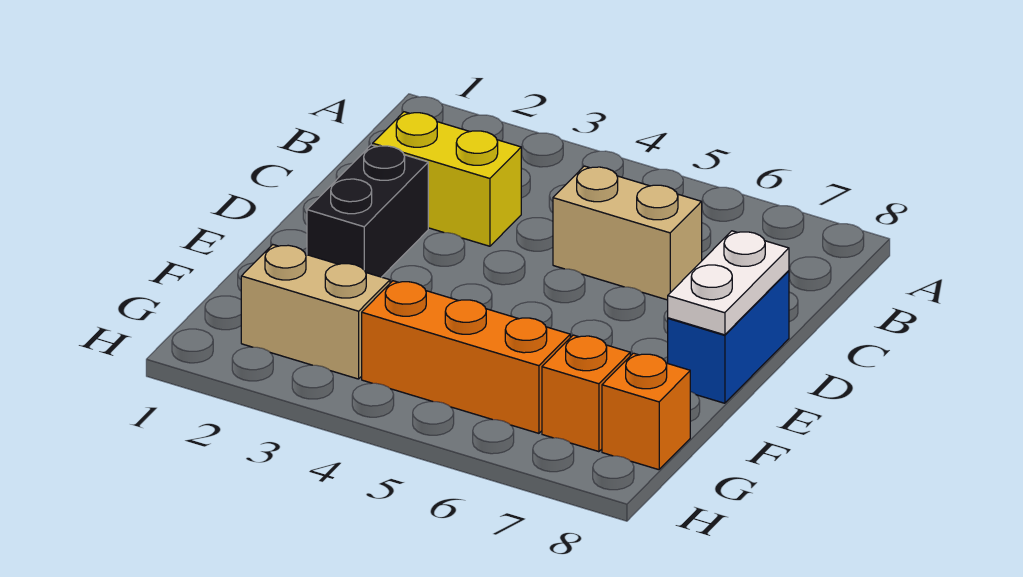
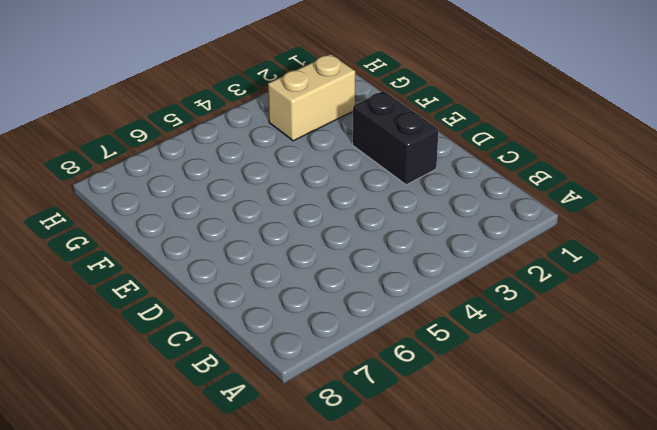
none -> yellow 1x2 brick [373,112,521,246]
none -> tan 1x2 brick [553,166,702,300]

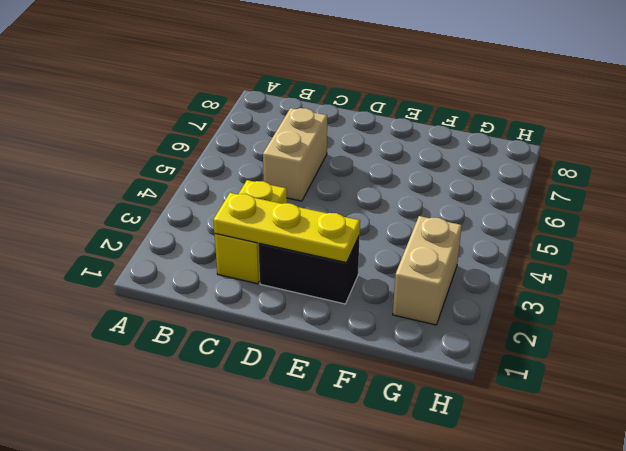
yellow 1x3 plate [213,193,360,263] -> none
none -> blue 1x2 brick [668,271,789,403]
none -> orange 1x3 brick [362,281,570,433]

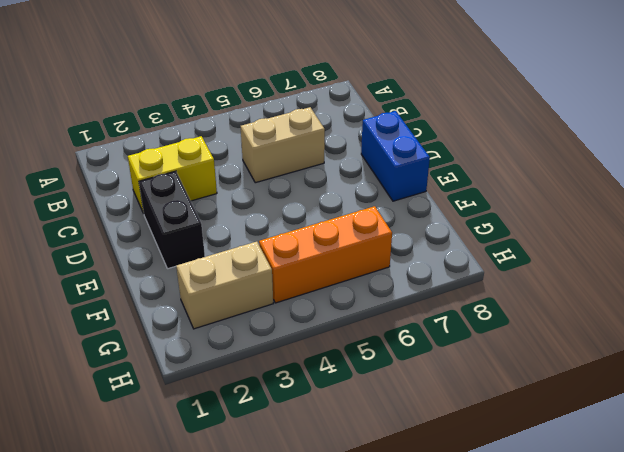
none -> orange 1x1 brick [542,335,630,452]
none -> orange 1x1 brick [602,353,690,470]

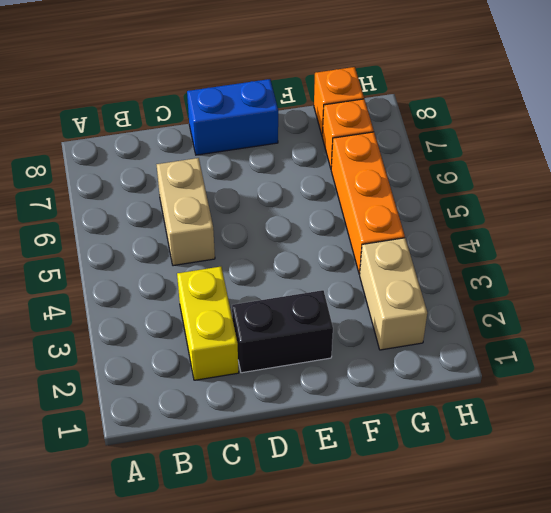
none -> white 1x2 plate [668,231,789,335]

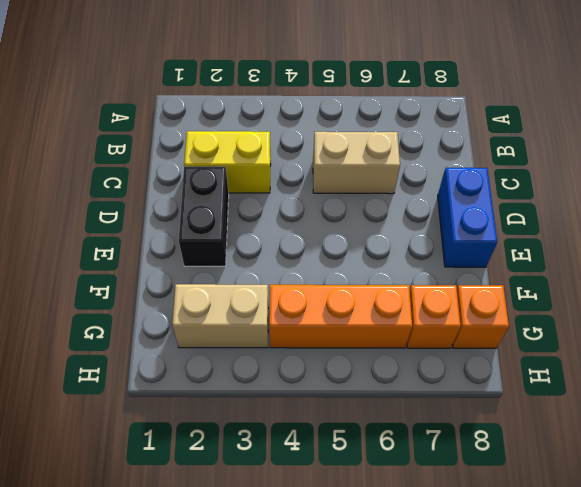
none -> white 1x2 plate [668,231,789,335]

